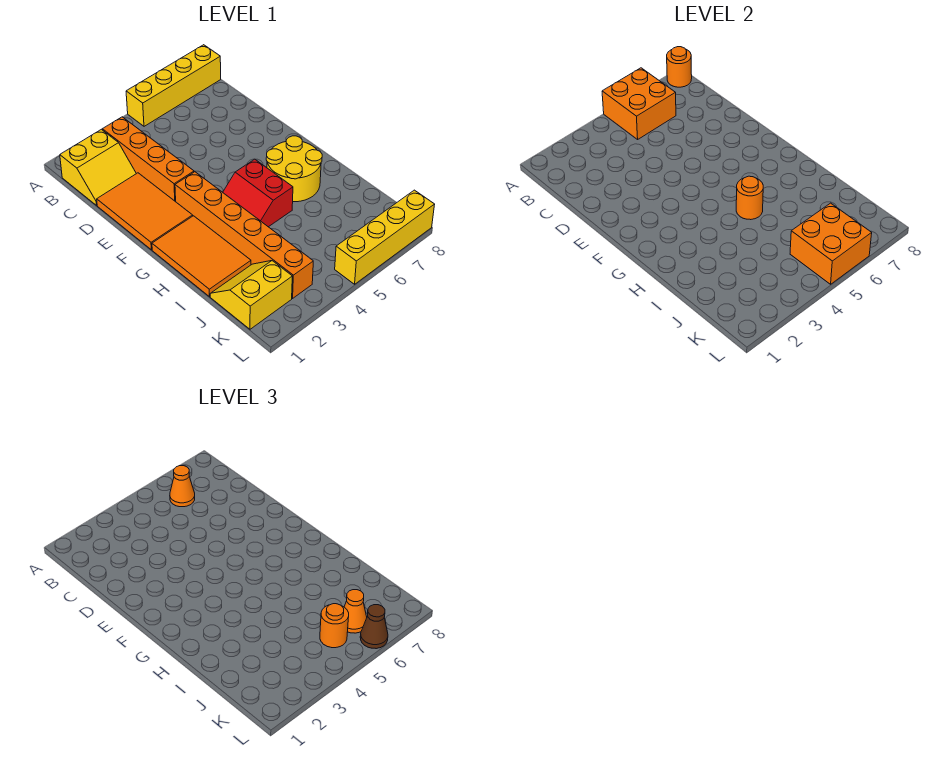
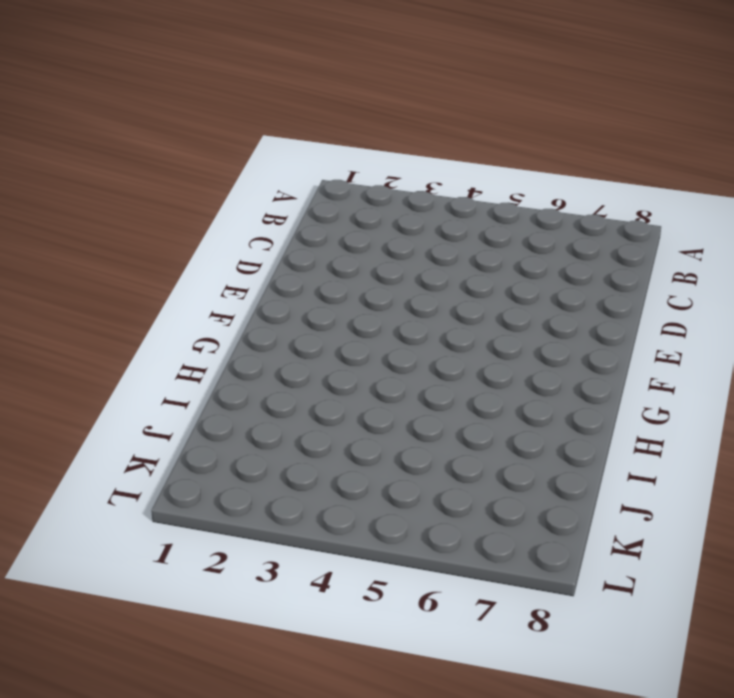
none -> yellow 1x4 brick [126,45,221,126]
none -> yellow 2x2 slope [60,129,136,205]
none -> orange 1x4 brick [102,117,194,202]

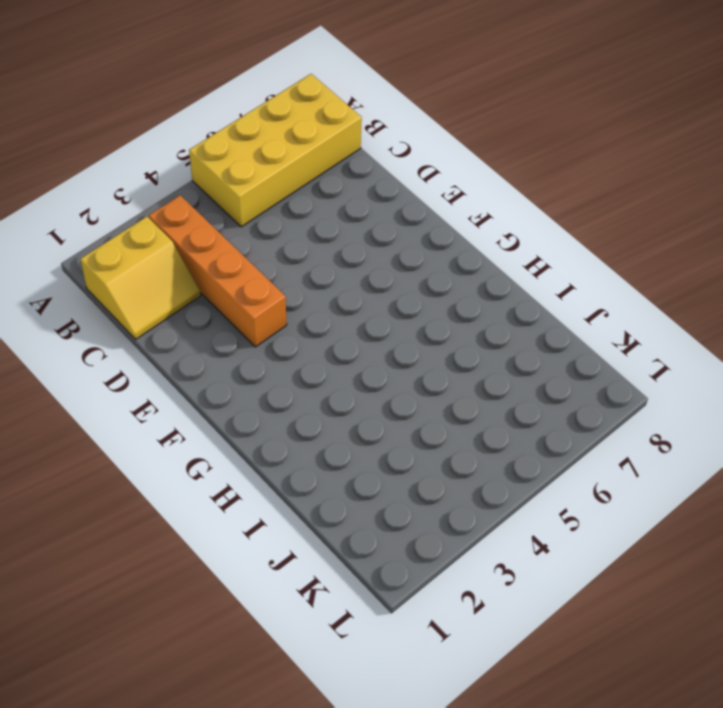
yellow 2x4 brick [189,74,362,227] -> yellow 1x4 brick [126,45,221,126]
none -> orange 2x3 tile [97,173,193,250]
none -> orange 1x6 brick [175,172,313,298]
none -> orange 2x3 tile [152,216,251,297]

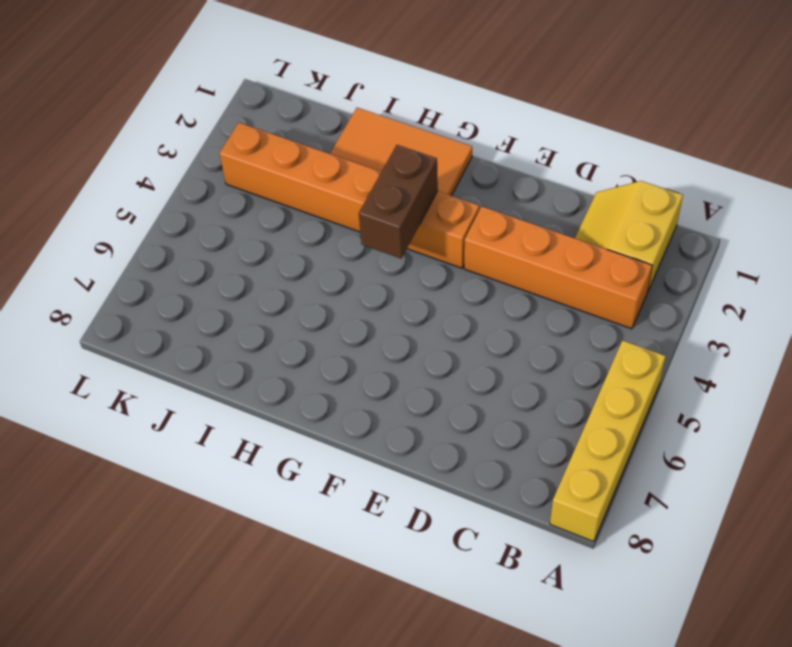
brown 1x2 brick [359,145,438,259] -> none
none -> orange 2x3 tile [97,173,193,250]
none -> red 2x2 slope [223,159,293,227]
none -> yellow 2x2 round brick [266,136,322,202]

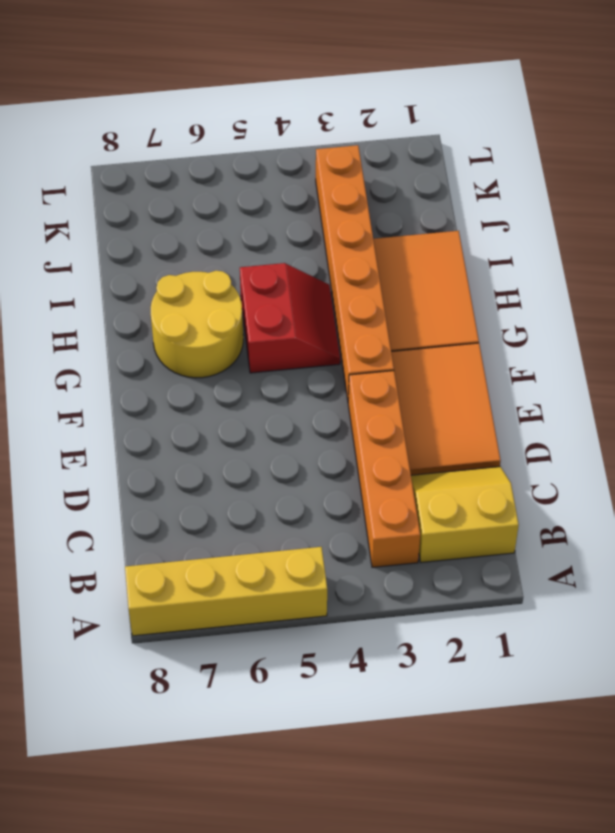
none -> yellow 2x2 slope [210,261,292,329]
none -> yellow 1x4 brick [335,190,435,284]
none -> orange 2x2 brick [602,68,676,139]

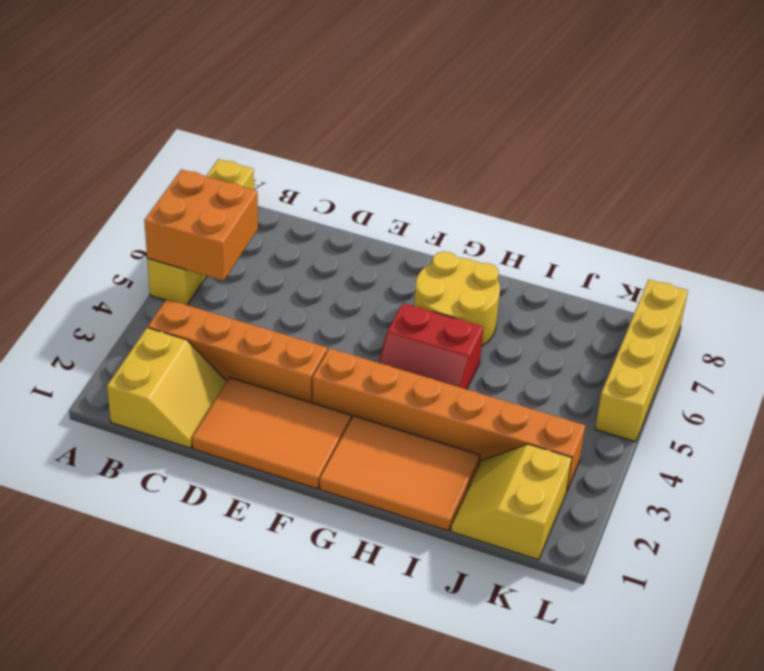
none -> orange 1x1 round brick [667,47,692,87]
none -> orange 1x1 round brick [736,176,763,220]
none -> orange 2x2 brick [790,203,872,284]

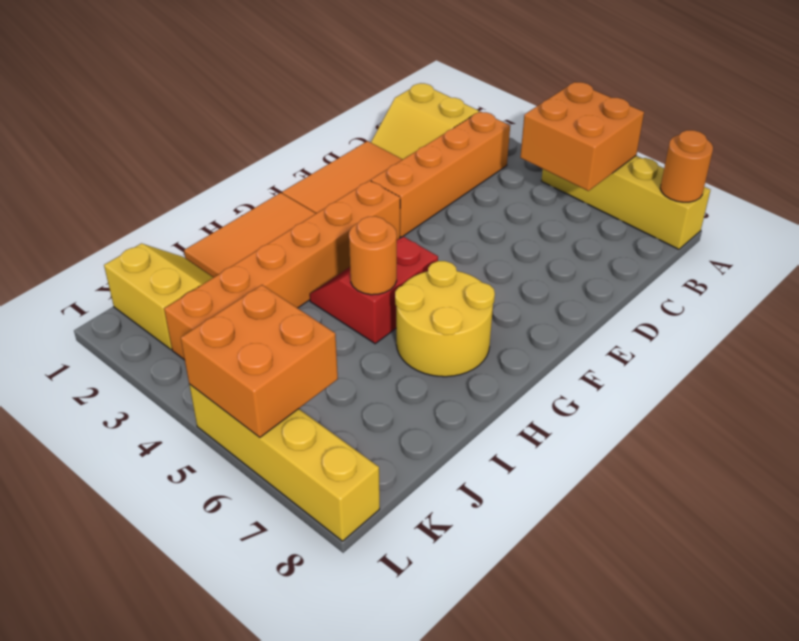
none -> orange 1x1 cone [170,466,195,507]
none -> orange 1x1 round brick [320,604,349,648]
none -> orange 1x1 cone [344,590,367,633]

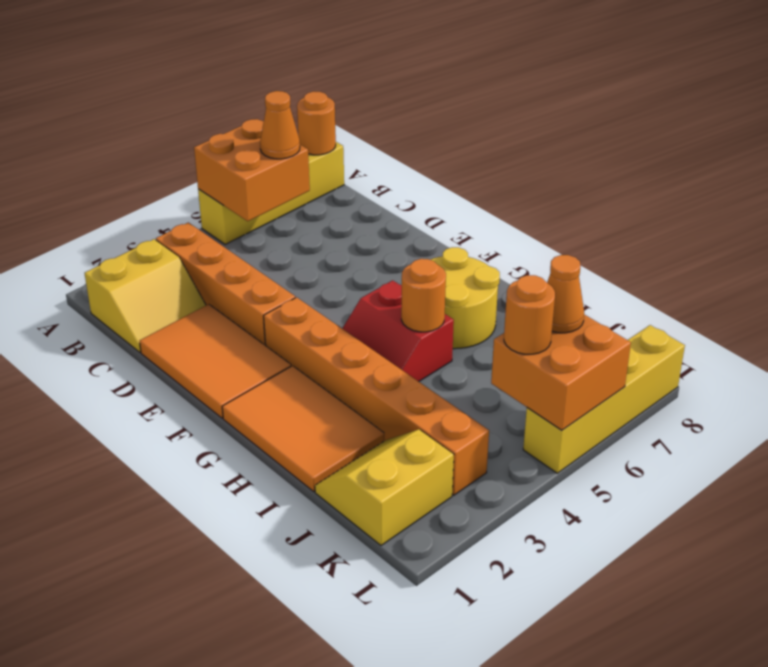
none -> brown 1x1 cone [360,605,388,649]

